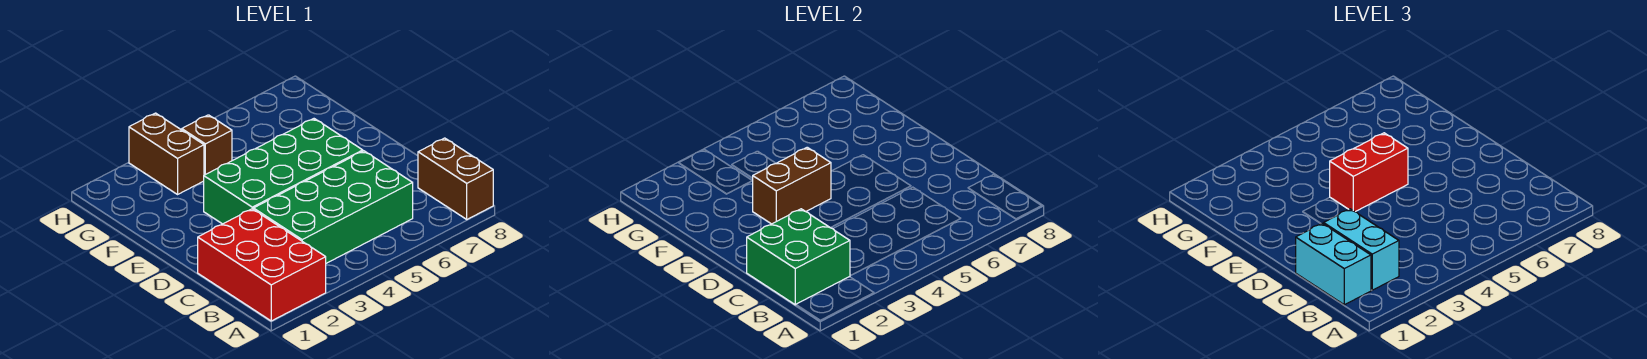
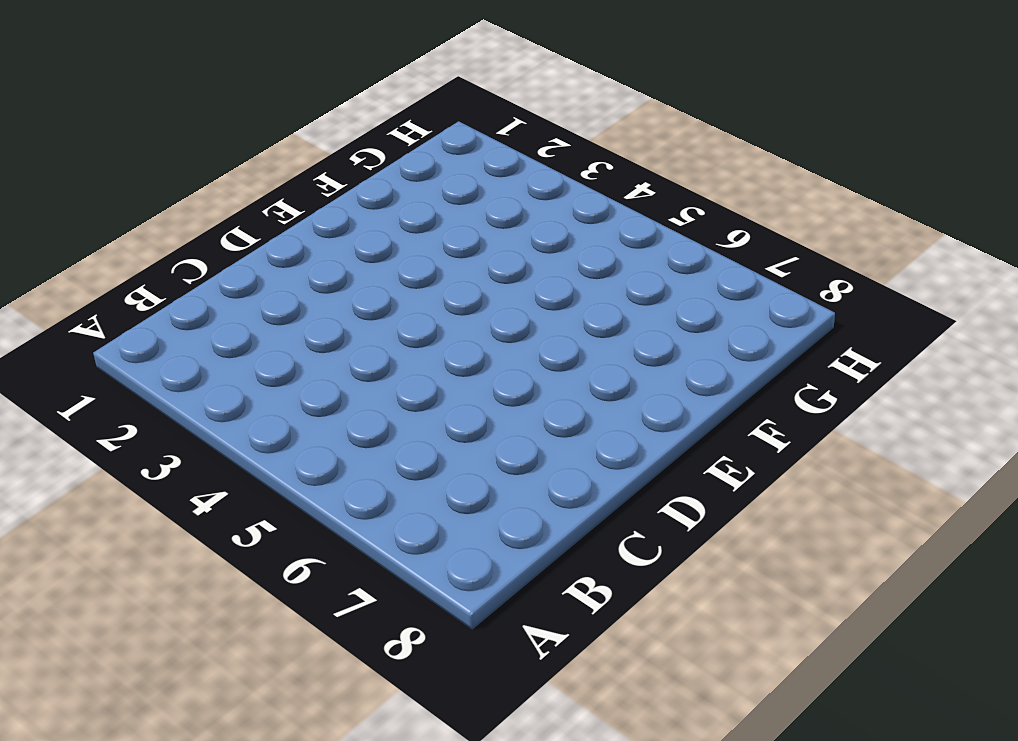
none -> red 2x3 brick [198,209,326,321]
none -> brown 1x2 brick [418,138,493,219]

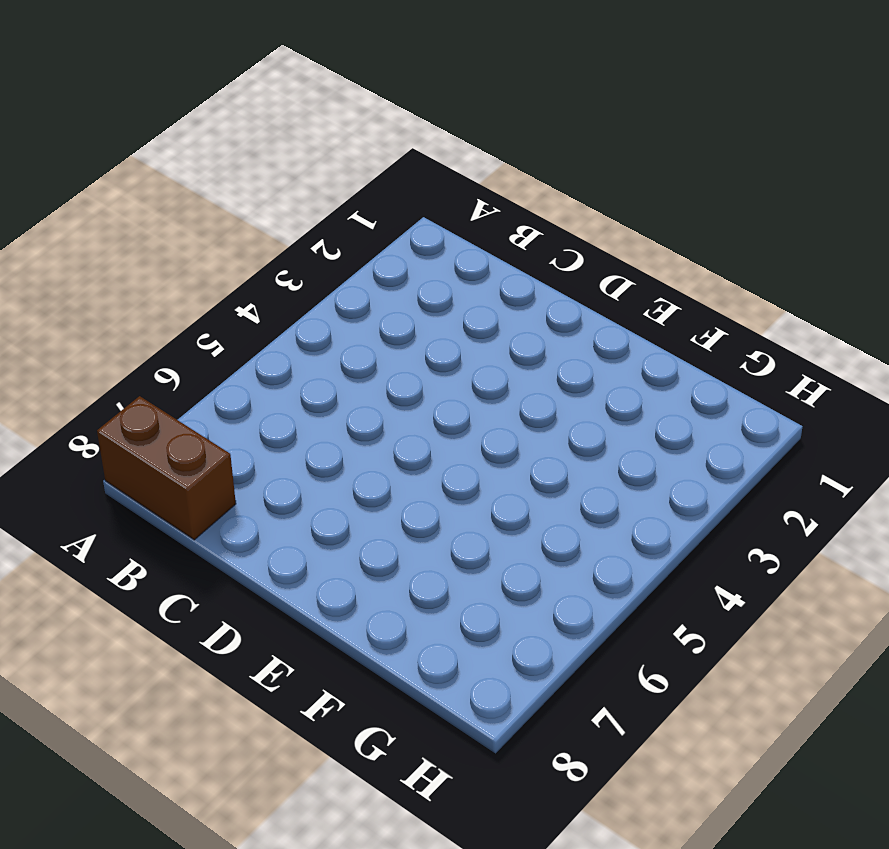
none -> red 2x3 brick [198,209,326,321]
none -> green 2x4 brick [254,151,413,263]

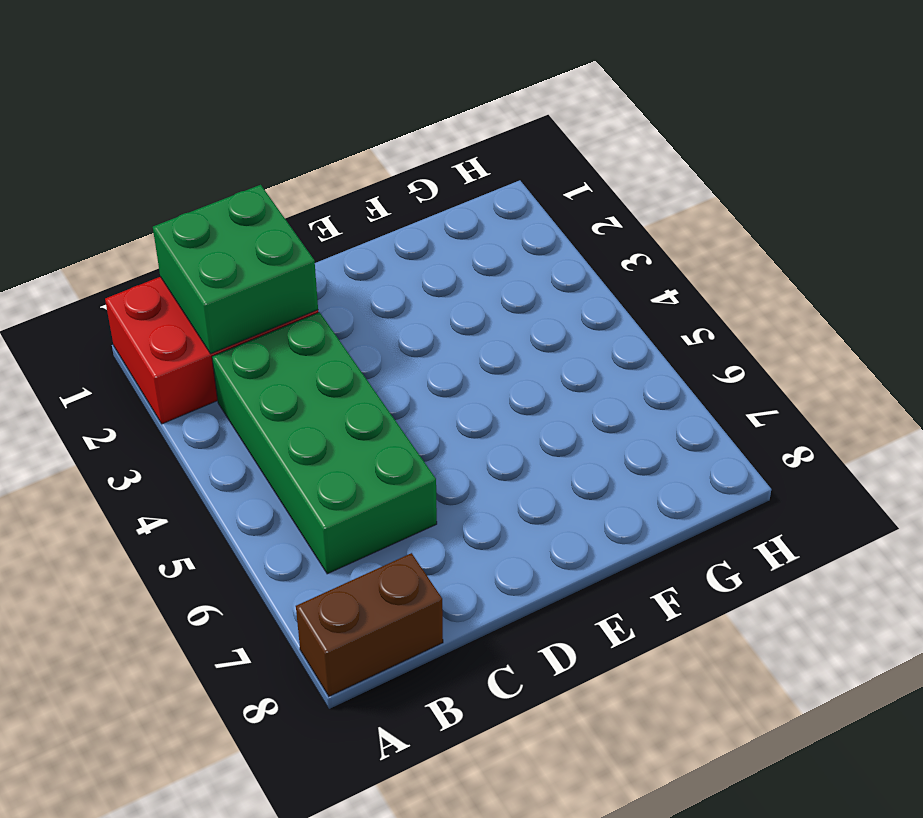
none -> green 2x4 brick [204,119,363,224]
none -> brown 1x2 brick [129,113,204,194]

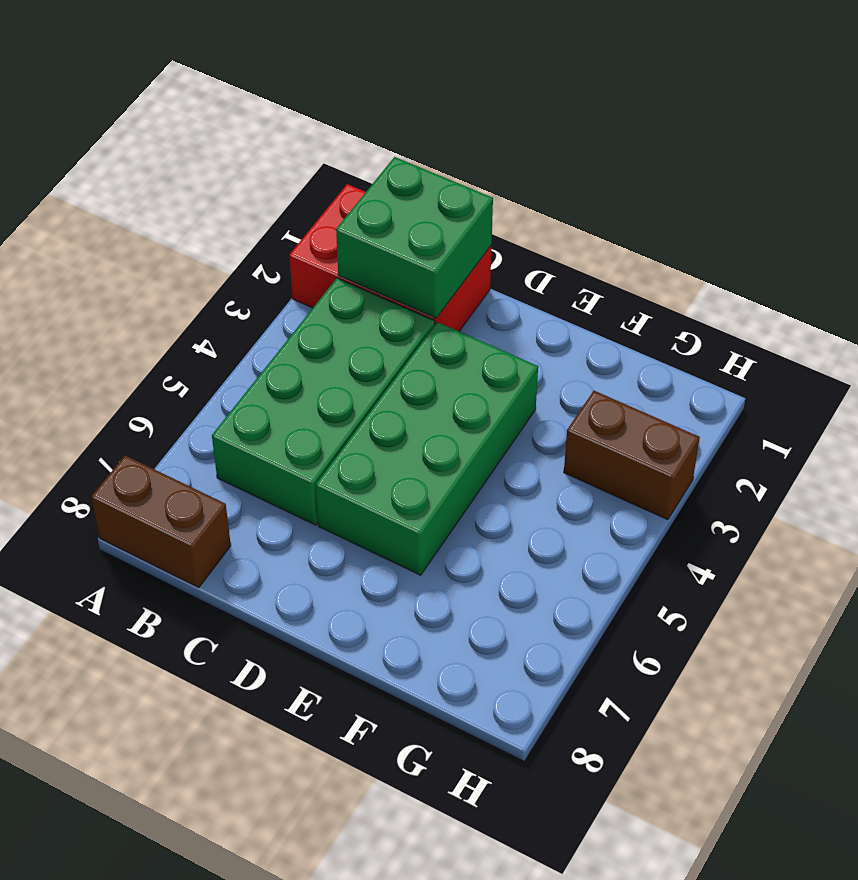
none -> brown 1x1 brick [182,115,232,175]
none -> brown 1x2 brick [753,147,831,224]

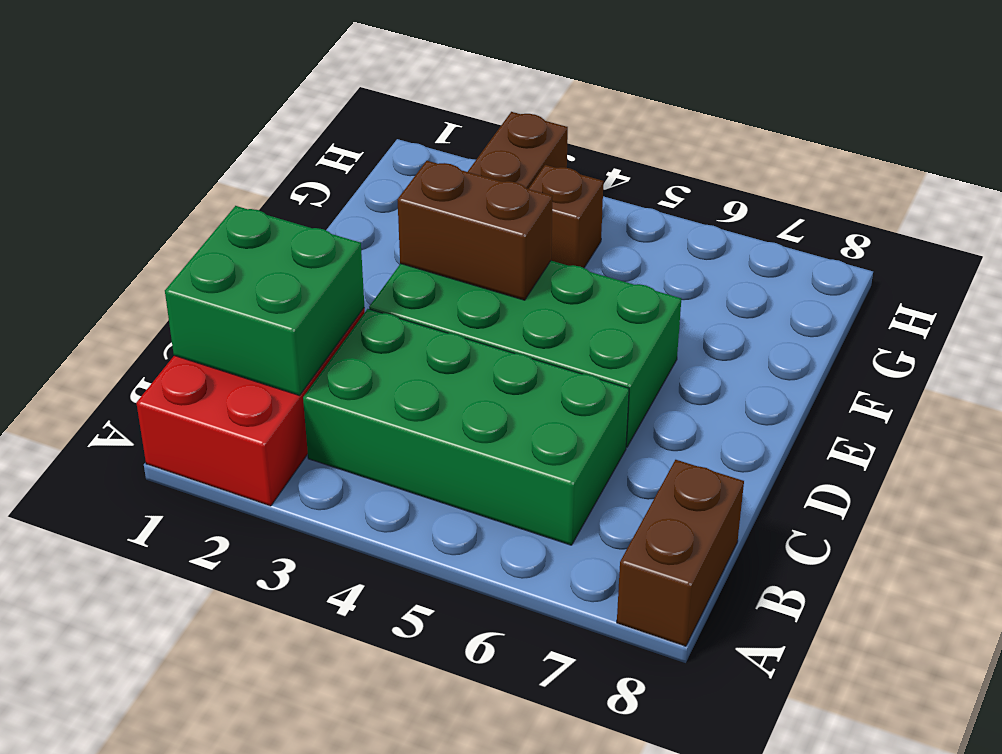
none -> cyan 1x2 brick [1296,223,1371,305]
none -> cyan 1x2 brick [1324,209,1399,290]

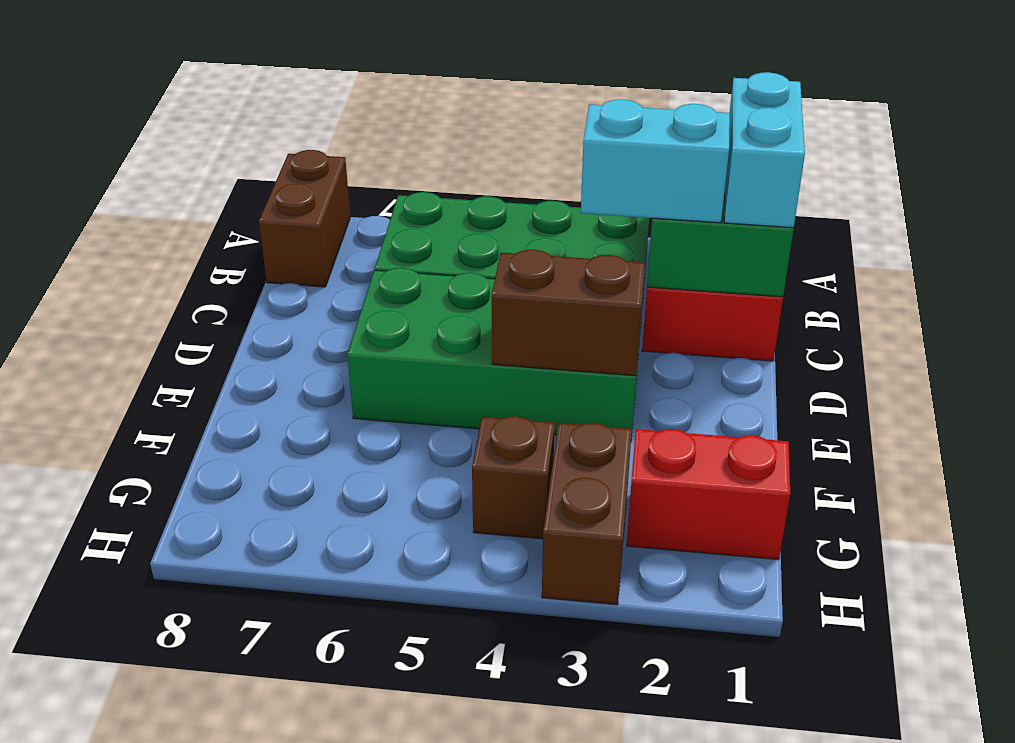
cyan 1x2 brick [581,99,730,223] -> cyan 1x2 brick turned to [1324,209,1399,290]
red 1x2 brick [627,429,790,560] -> red 1x2 brick moved to [1330,133,1408,212]

